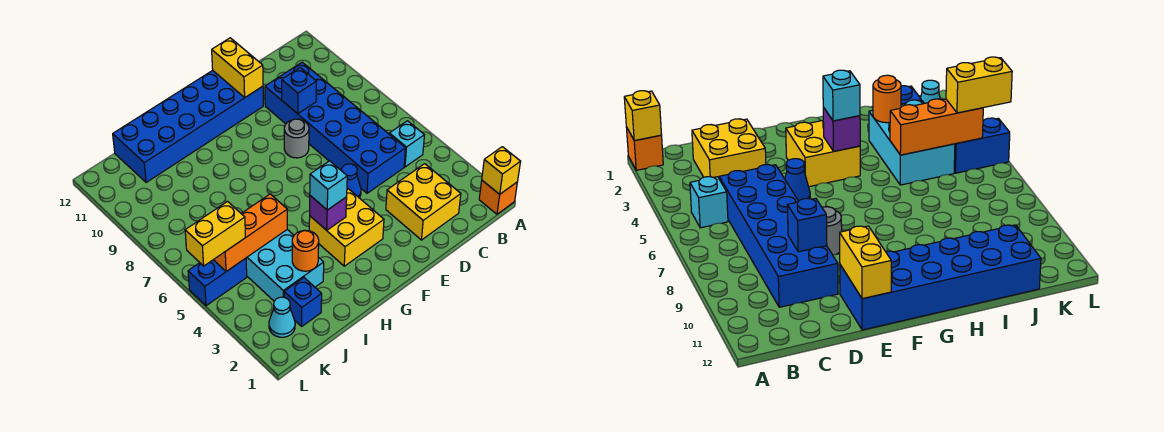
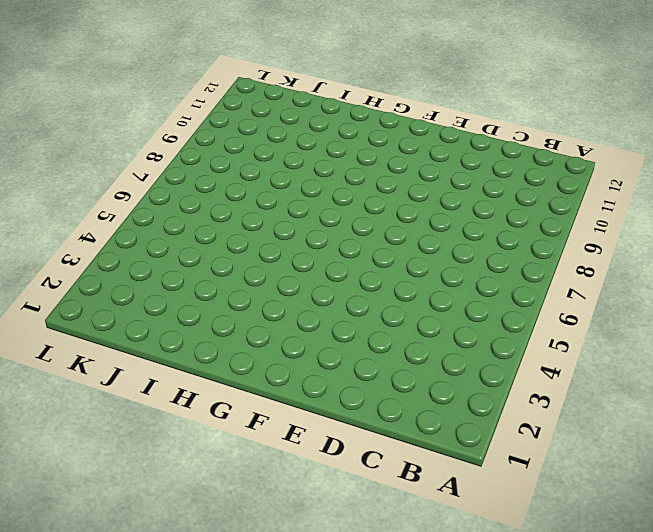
none -> orange 1x1 brick [479,180,517,214]
none -> cyan 1x1 brick [389,121,424,167]
none -> yellow 2x2 brick [386,164,461,240]

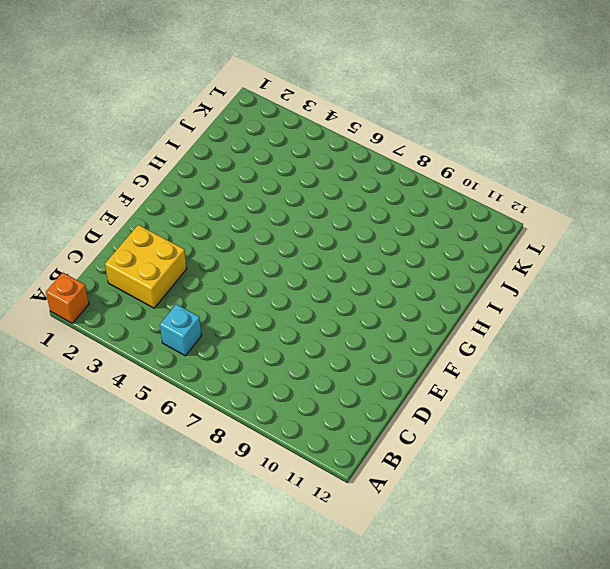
none -> blue 2x6 brick [265,62,406,193]
none -> blue 1x1 cone [342,164,361,198]
none -> grey 1x1 round brick [284,119,309,158]

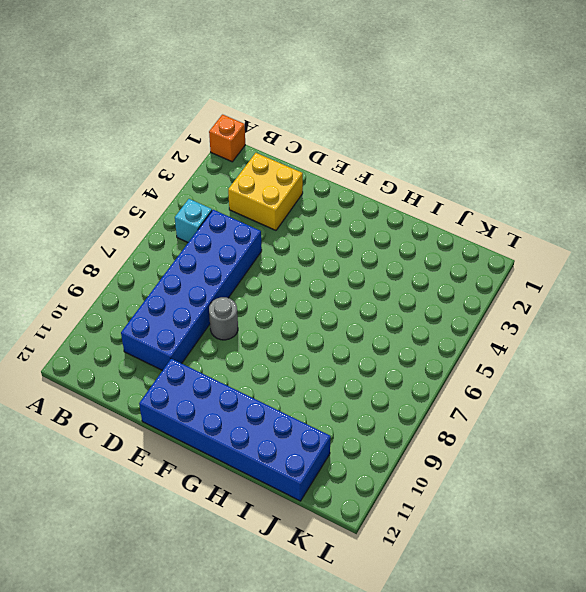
none -> blue 1x1 cone [342,164,361,198]
none -> yellow 2x2 brick [309,189,384,266]
none -> cyan 2x3 brick [246,230,324,301]

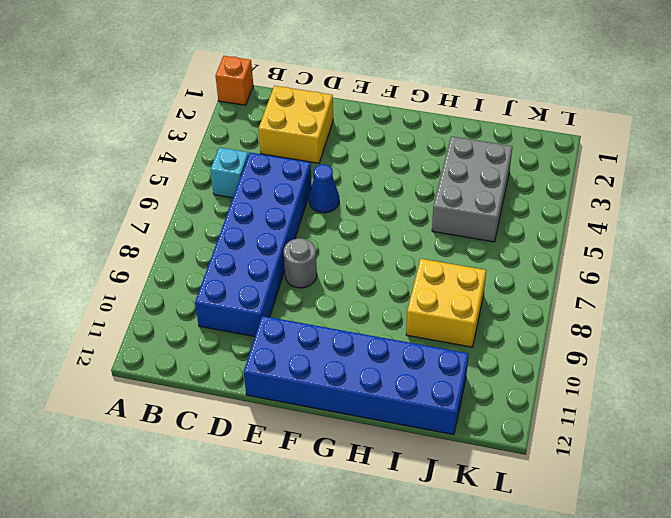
grey 2x3 brick [432,136,513,242] -> cyan 2x3 brick [246,230,324,301]
yellow 2x2 brick [406,259,486,347] -> yellow 2x2 brick moved to [309,189,384,266]
none -> blue 1x1 brick [284,278,322,326]
none -> cyan 1x1 cone [269,297,295,337]
none -> blue 1x2 brick [188,258,247,306]

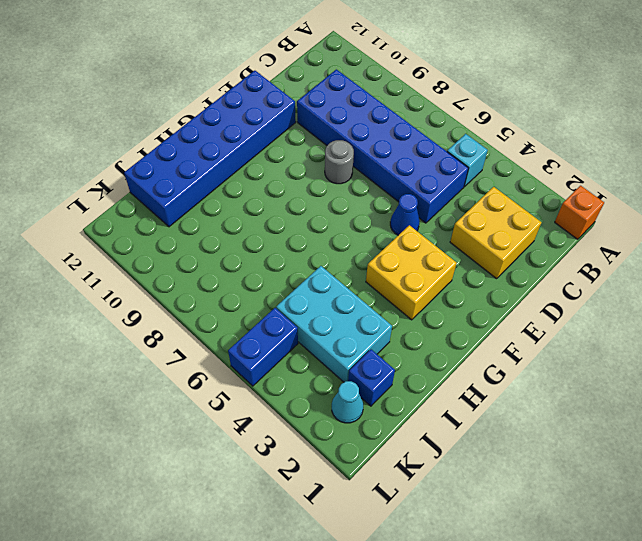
none -> yellow 1x1 brick [482,147,521,194]
none -> blue 1x1 brick [282,68,317,114]
none -> yellow 1x2 brick [212,38,263,97]

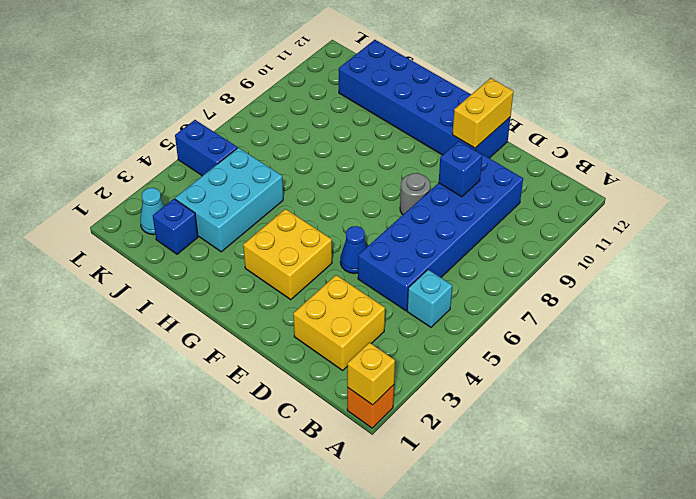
none -> purple 1x1 brick [310,196,347,230]
none -> orange 1x1 round brick [292,230,319,271]
none -> orange 1x3 brick [214,194,287,272]

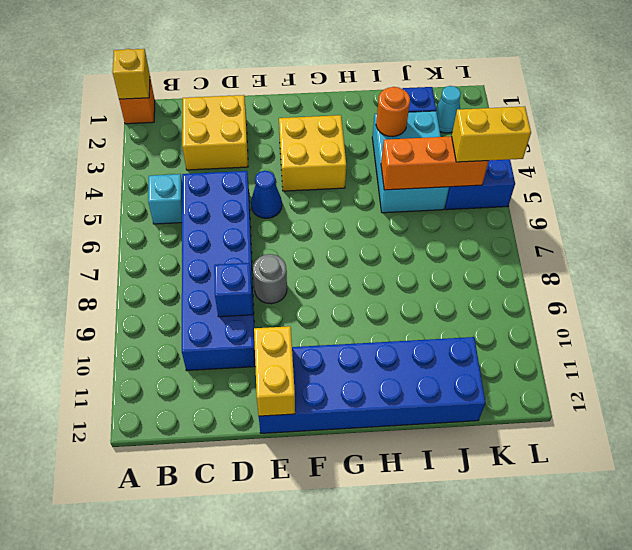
none -> purple 1x1 brick [310,196,347,230]
none -> cyan 1x1 brick [310,161,347,210]

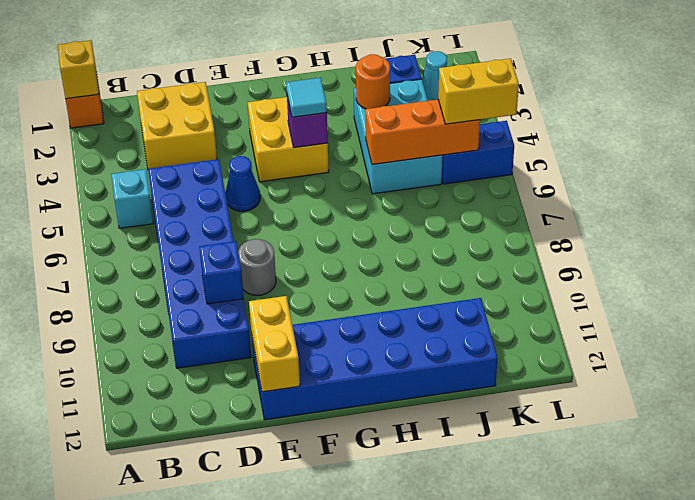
cyan 1x1 tile [286,78,327,117] -> cyan 1x1 brick [310,161,347,210]

